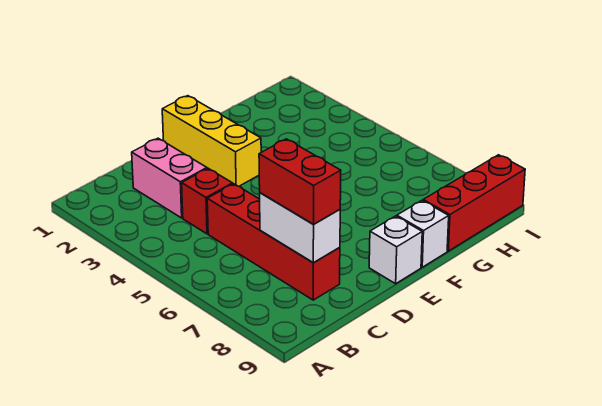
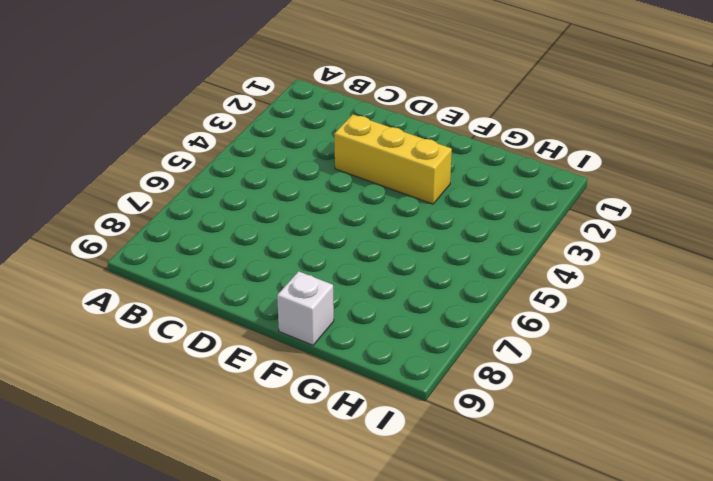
yellow 1x3 brick [334,115,452,204] -> yellow 1x3 brick turned to [162,96,261,186]
none -> pink 1x2 brick [132,138,207,218]
none -> red 1x1 brick [182,168,233,234]

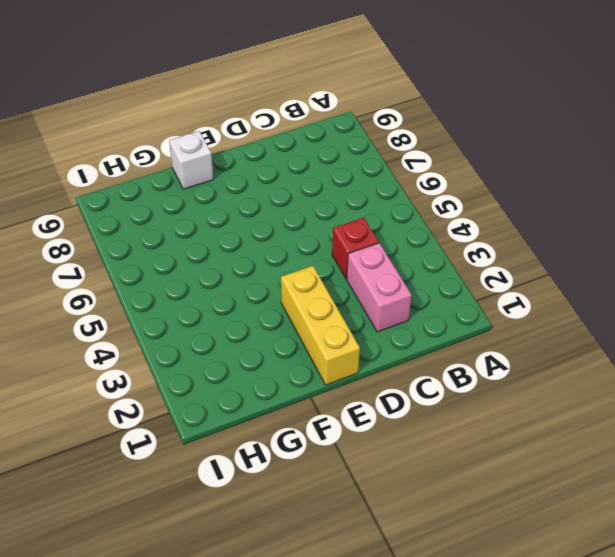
none -> red 1x4 brick [207,184,340,300]
none -> white 1x1 brick [369,216,422,284]

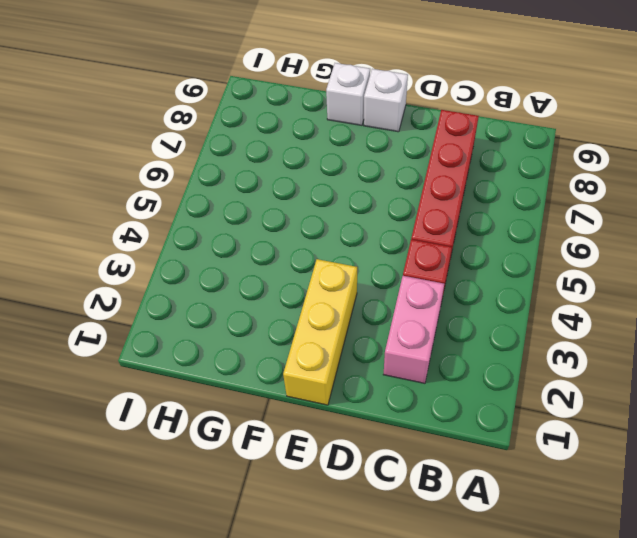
none -> red 1x3 brick [423,155,525,251]
none -> white 1x2 brick [260,193,340,263]

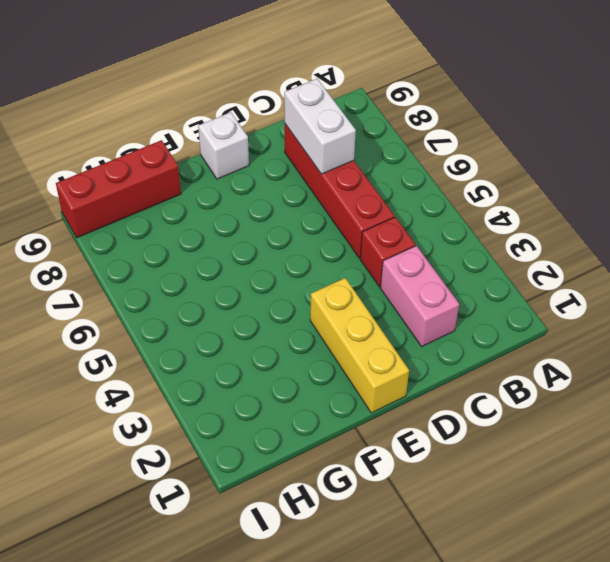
none -> white 1x1 brick [397,201,449,267]
none -> red 1x2 brick [259,139,341,224]

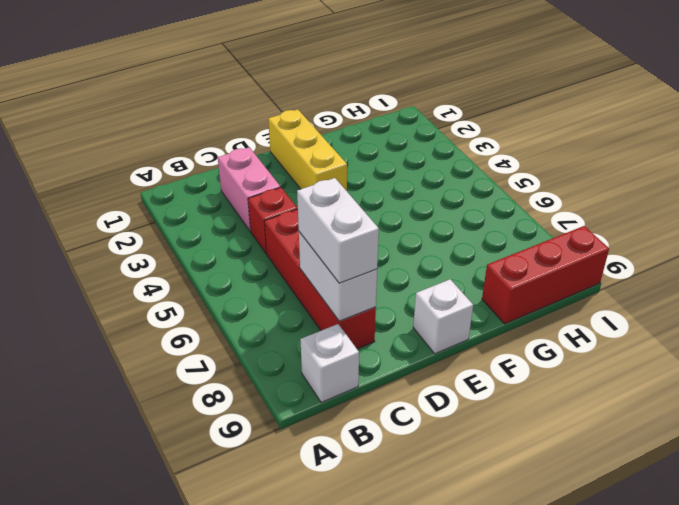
white 1x1 brick [300,324,359,403] -> white 1x1 brick moved to [397,201,449,267]
white 1x2 brick [297,178,379,283] -> red 1x2 brick [259,139,341,224]

